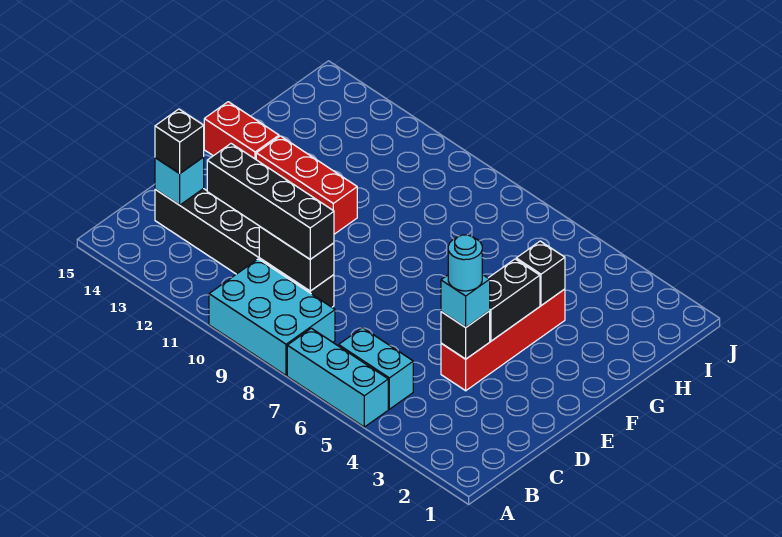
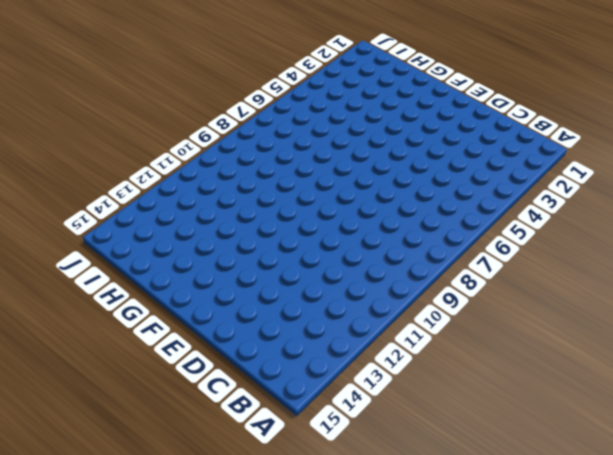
none -> cyan 1x3 brick [287,328,388,427]
none -> cyan 2x3 brick [209,259,335,375]
none -> cyan 1x2 brick [339,328,413,409]

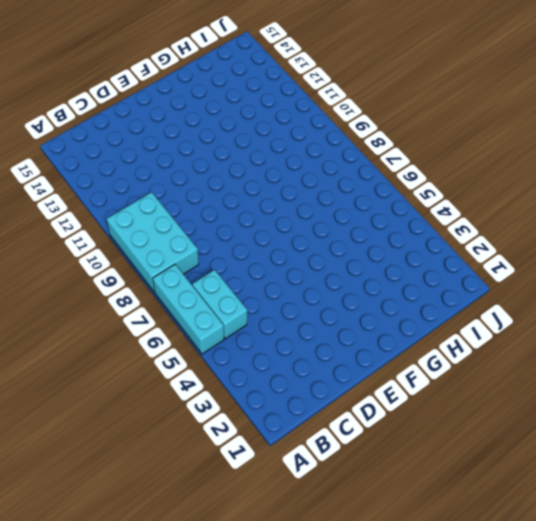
none -> black 1x6 brick [155,188,334,307]
none -> red 1x4 brick [441,289,565,391]
none -> red 1x3 brick [256,136,357,234]

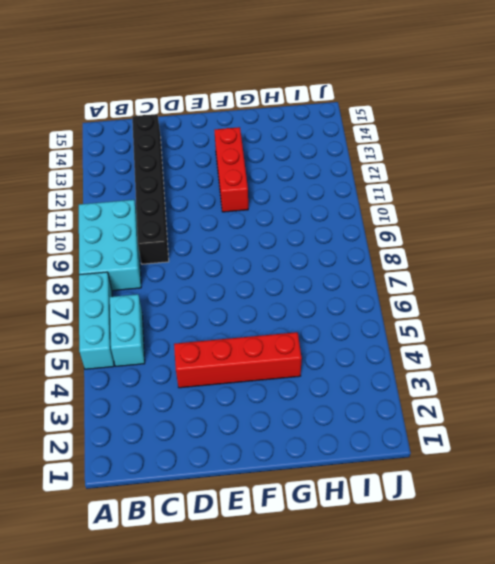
none -> red 1x2 brick [204,102,279,159]
none -> black 1x2 brick [259,227,334,291]
none -> cyan 1x1 brick [155,157,204,205]

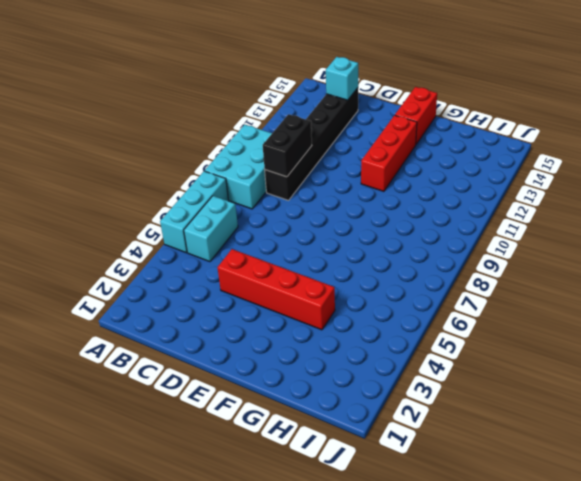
none -> black 1x1 brick [441,311,490,359]
none -> black 1x2 brick [489,259,540,341]
none -> black 1x1 brick [516,241,565,305]

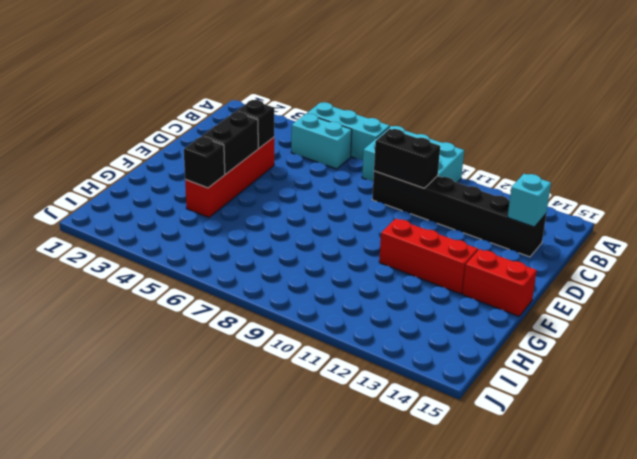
none -> black 1x4 brick [207,144,334,259]
none -> black 1x1 brick [155,109,204,173]
none -> cyan 1x1 brick [441,274,490,327]

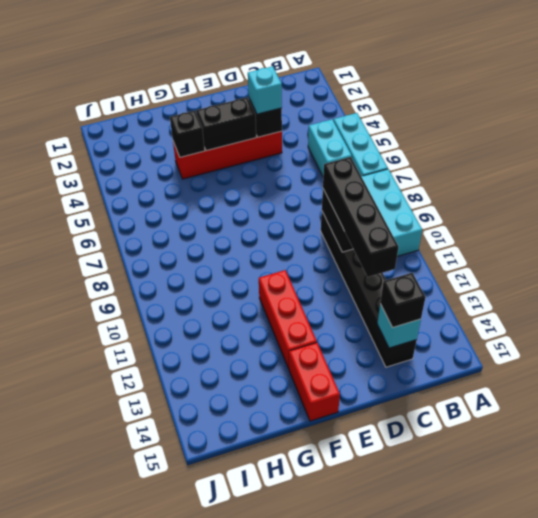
none -> cyan 1x1 round brick [448,235,482,291]

